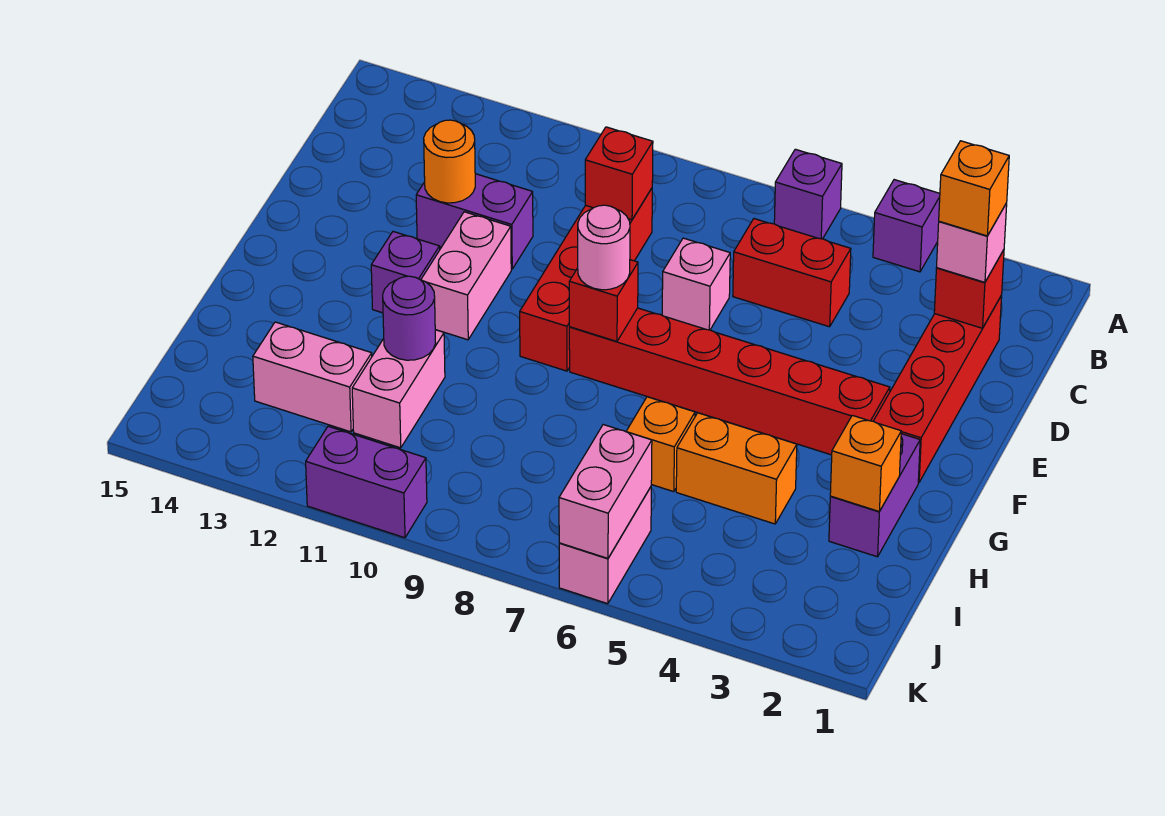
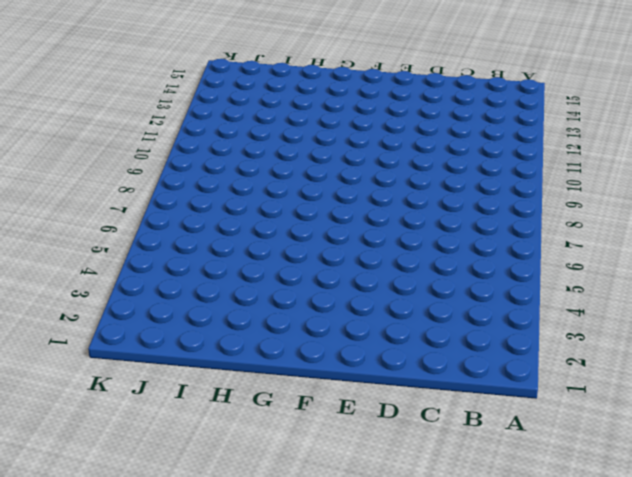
none -> purple 1x1 brick [873,180,940,272]
none -> purple 1x1 brick [774,149,842,239]
none -> red 1x4 brick [873,295,1002,482]

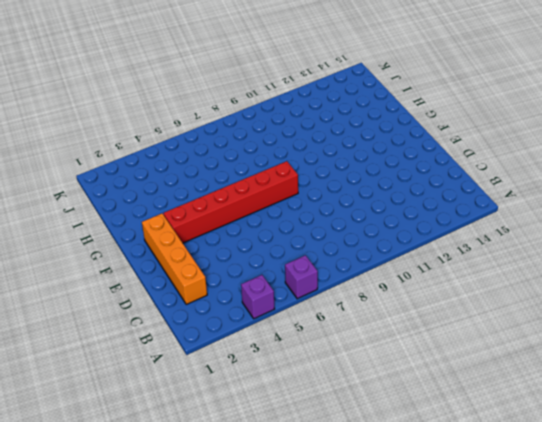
orange 1x4 brick [142,214,207,304] -> red 1x4 brick [873,295,1002,482]
none -> red 1x2 brick [733,219,851,327]
none -> red 1x4 brick [520,188,652,371]
none -> pink 1x1 brick [662,238,730,330]

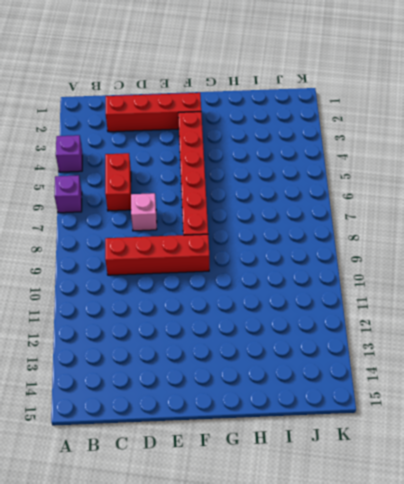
none -> purple 1x2 brick [416,174,533,269]
none -> pink 1x2 brick [421,212,511,340]
none -> purple 1x1 brick [371,232,440,313]

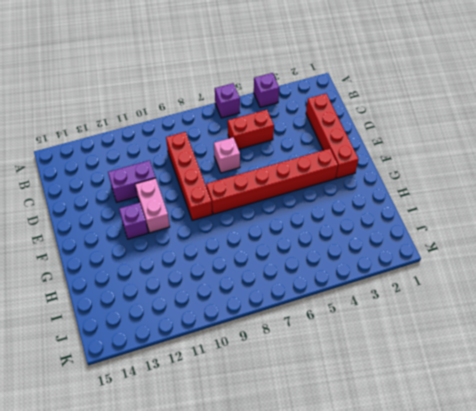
none -> purple 1x2 brick [829,434,920,557]
none -> orange 1x2 brick [676,413,797,524]
none -> orange 1x1 brick [626,397,695,492]

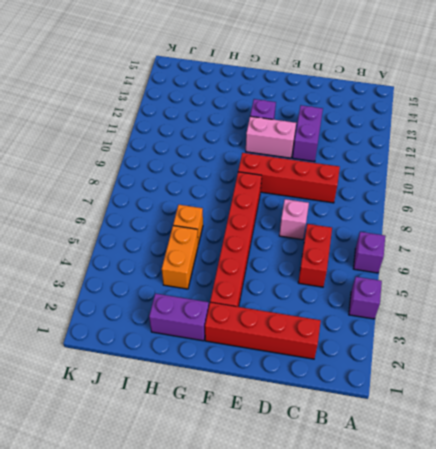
none -> pink 1x2 brick [352,330,445,448]
none -> pink 1x2 brick [253,322,372,432]
none -> pink 1x2 brick [559,487,651,604]

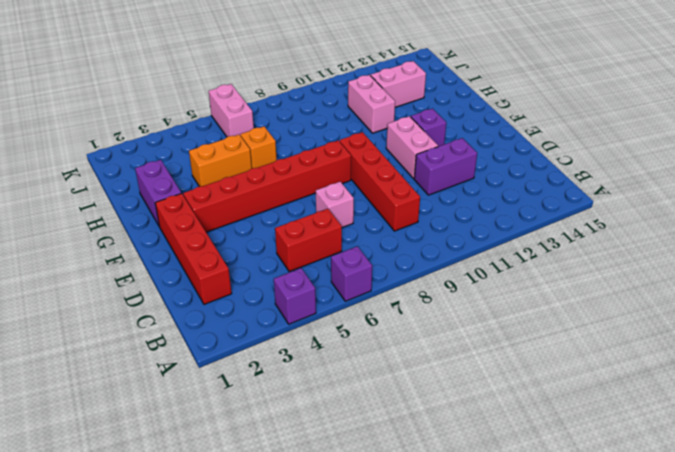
none -> purple 1x2 brick [306,426,427,538]
none -> red 1x1 brick [934,250,1004,328]
none -> red 1x1 brick [585,127,653,220]

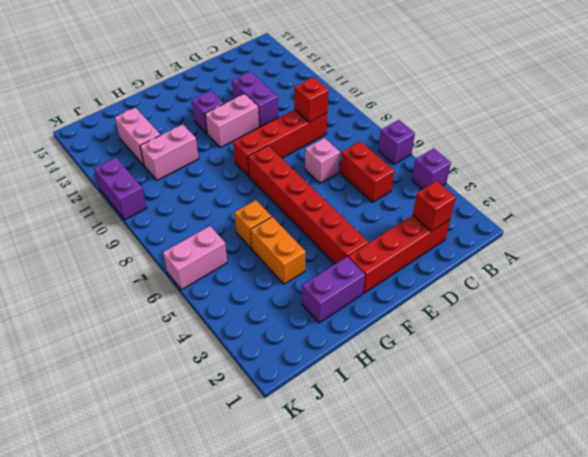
none -> orange 1x1 round brick [424,120,475,203]
none -> red 1x1 brick [569,260,638,341]
none -> orange 1x1 brick [830,415,901,511]

